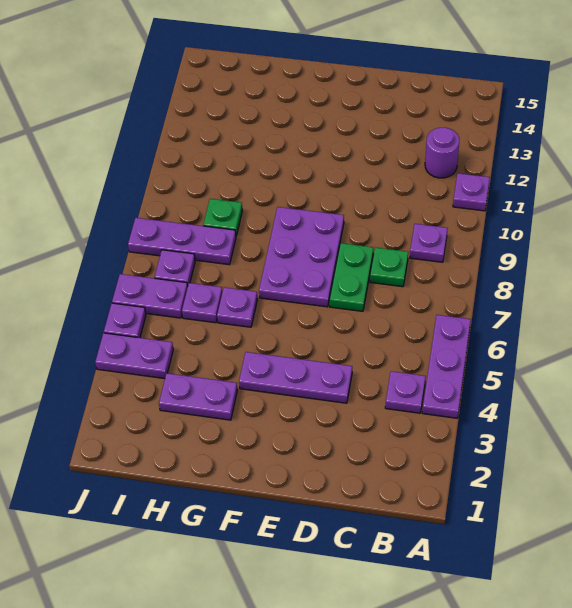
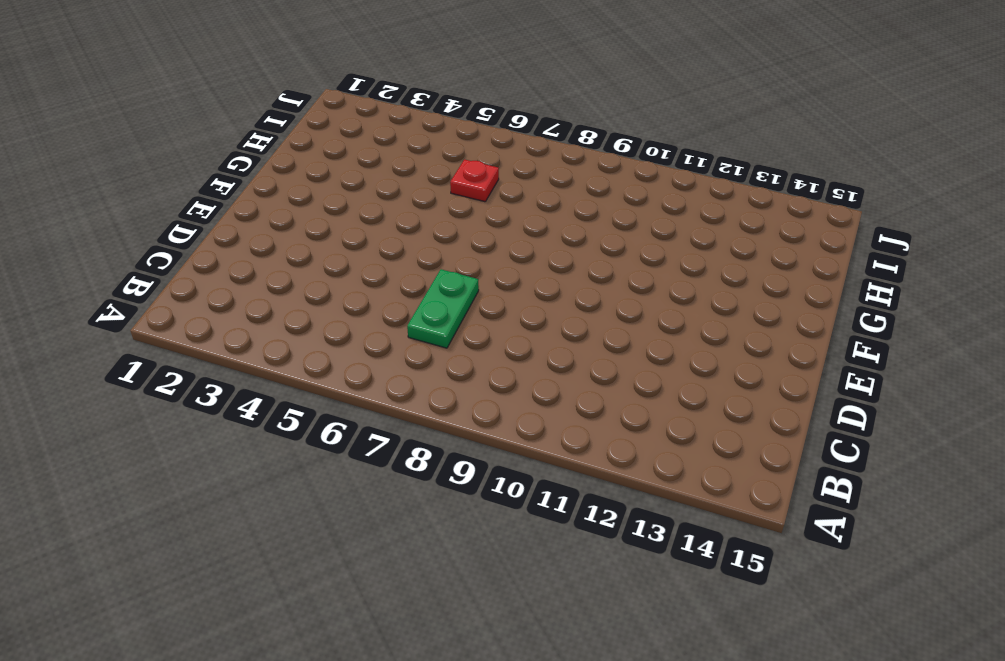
green 1x2 plate [407,269,479,348] -> green 1x2 plate turned to [329,243,373,311]
red 1x1 plate [450,160,499,202] -> purple 1x1 plate [182,283,222,323]
none -> purple 1x3 plate [422,315,471,418]
none -> purple 1x1 plate [453,173,490,211]
none -> purple 1x1 plate [385,371,426,413]

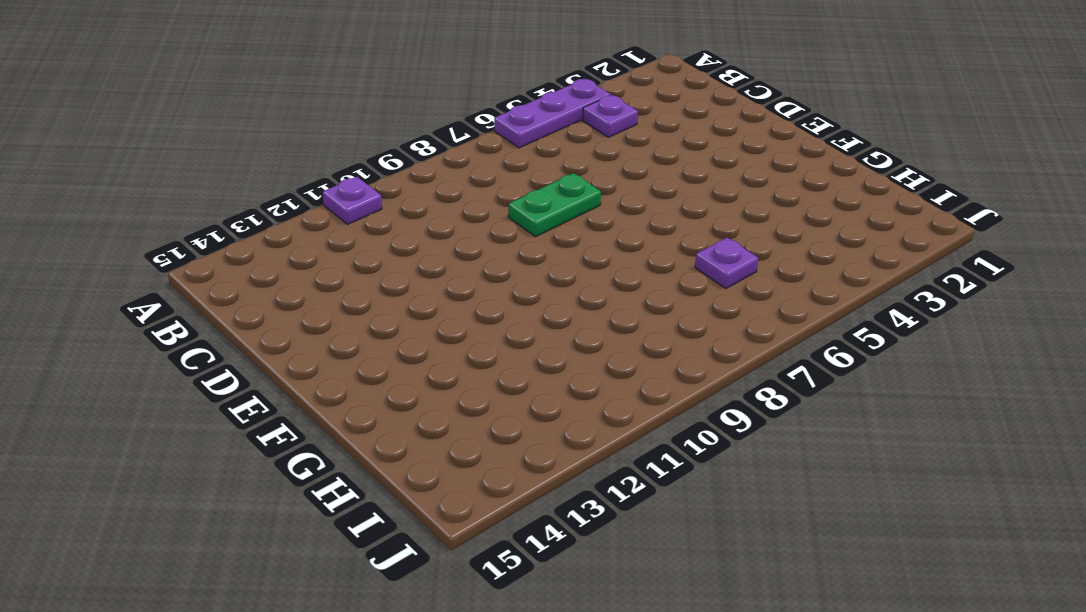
none -> purple 1x1 plate [410,224,448,262]
none -> purple 1x1 round brick [425,127,459,178]
none -> green 1x1 plate [370,248,408,287]

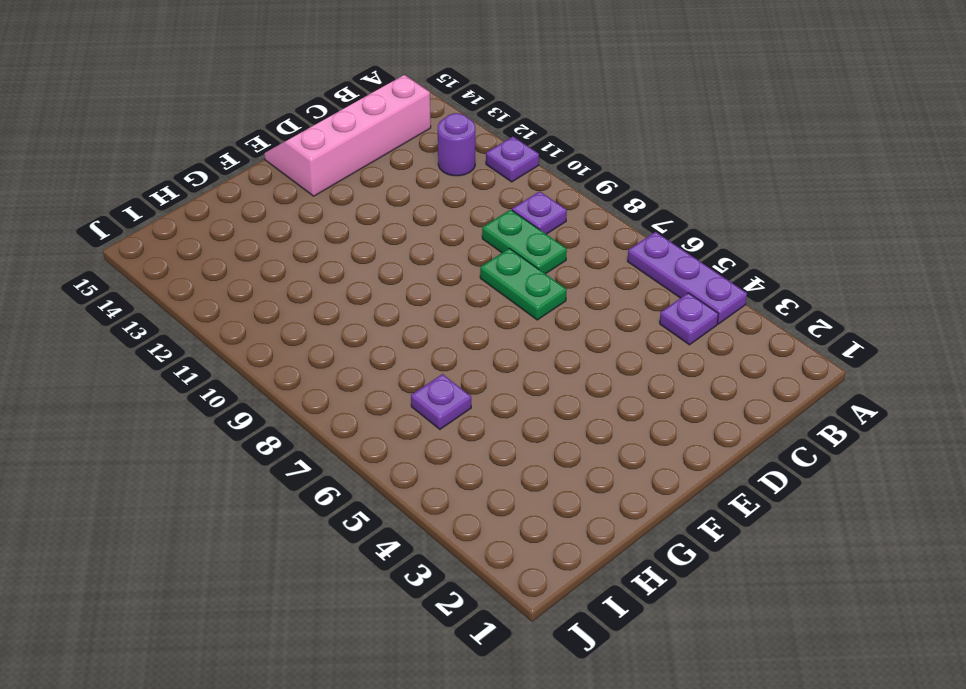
pink 2x4 slope [264,75,431,196] -> none
green 1x2 plate [482,210,567,274] -> green 1x1 plate [370,248,408,287]
none -> purple 1x3 plate [239,352,352,403]
none -> purple 2x3 plate [259,207,344,307]
none -> purple 1x2 plate [159,373,238,420]

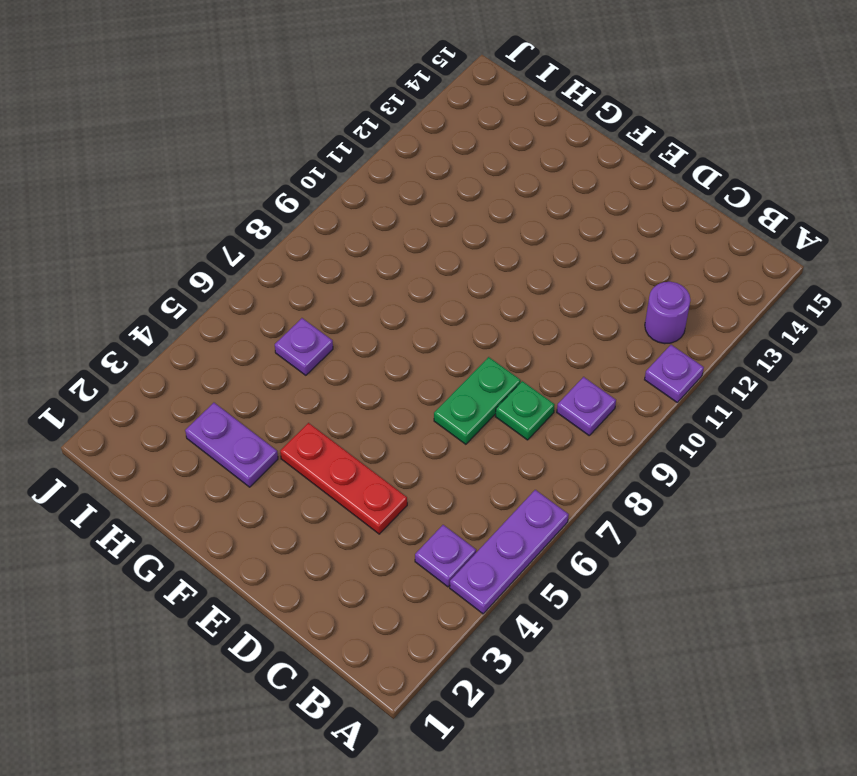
red 1x3 plate [280,423,407,534] -> purple 1x3 plate [239,352,352,403]
none -> purple 2x3 plate [259,207,344,307]
none -> purple 1x1 plate [217,287,257,327]
none -> purple 1x3 plate [128,218,236,265]

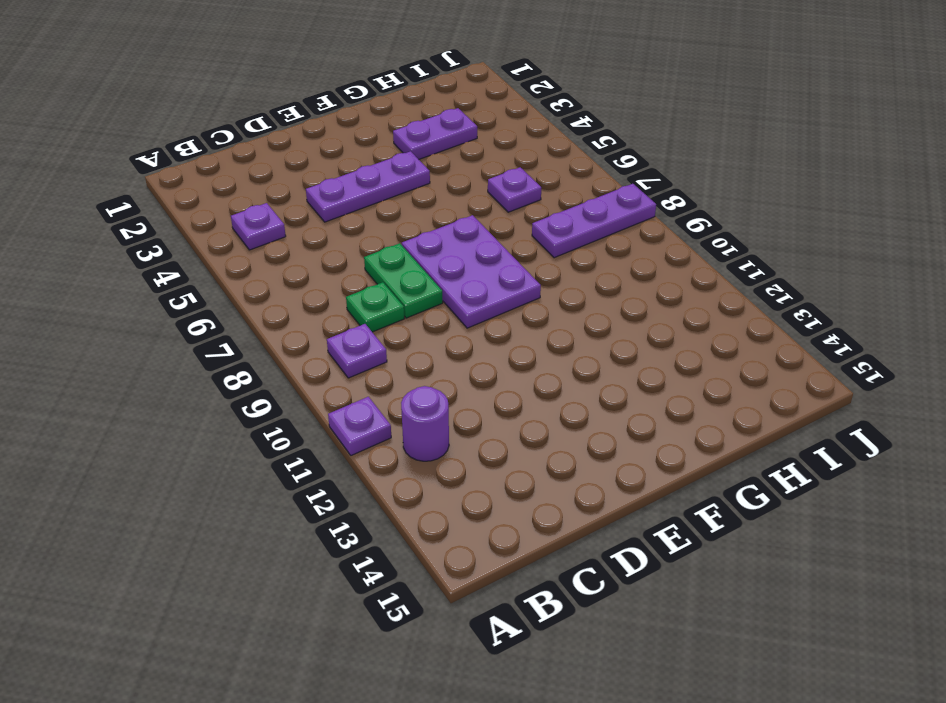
none -> purple 1x3 plate [422,315,471,418]
none -> purple 1x1 plate [217,287,257,327]
none -> green 1x1 plate [203,199,242,236]

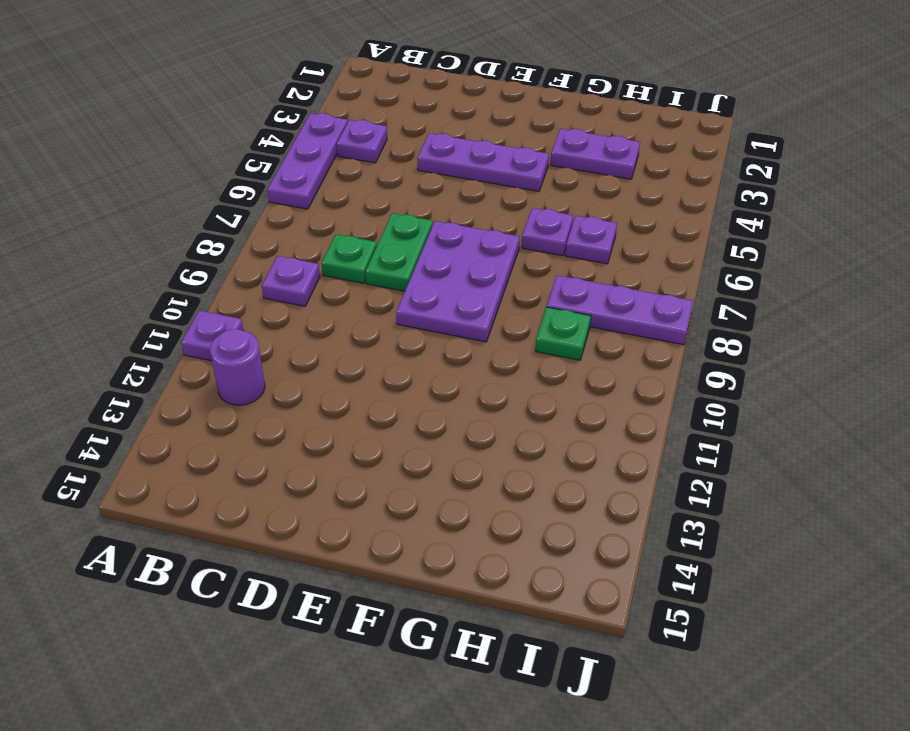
none -> purple 1x2 plate [95,333,173,379]
none -> purple 1x2 plate [112,274,188,318]
none -> purple 1x1 plate [155,250,195,286]

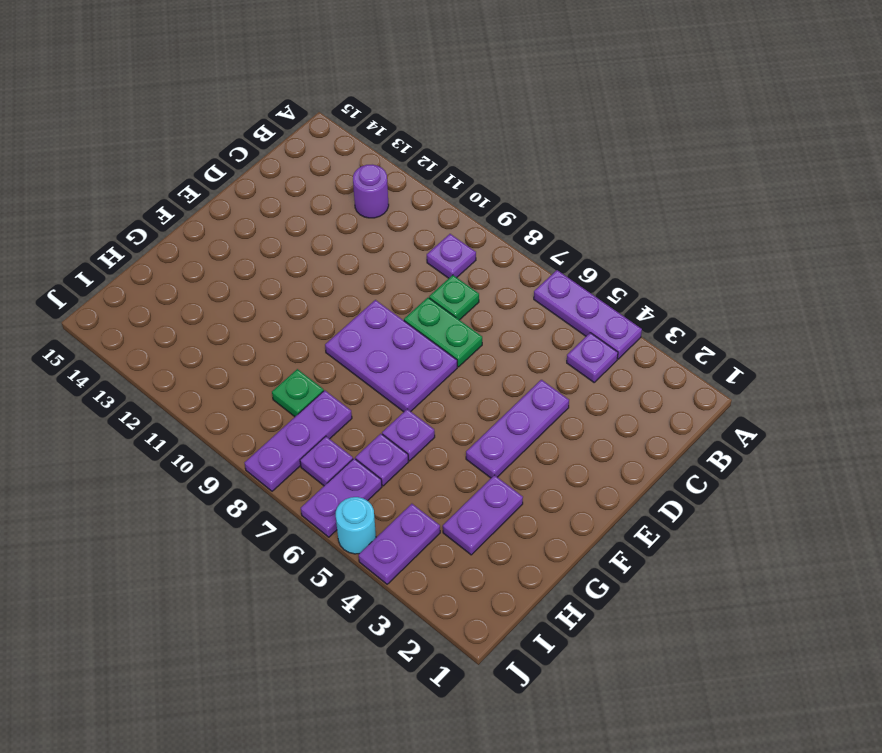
cyan 1x1 round brick [336,497,376,554] -> purple 1x1 plate [104,303,146,338]
none -> purple 1x1 plate [453,173,490,211]

